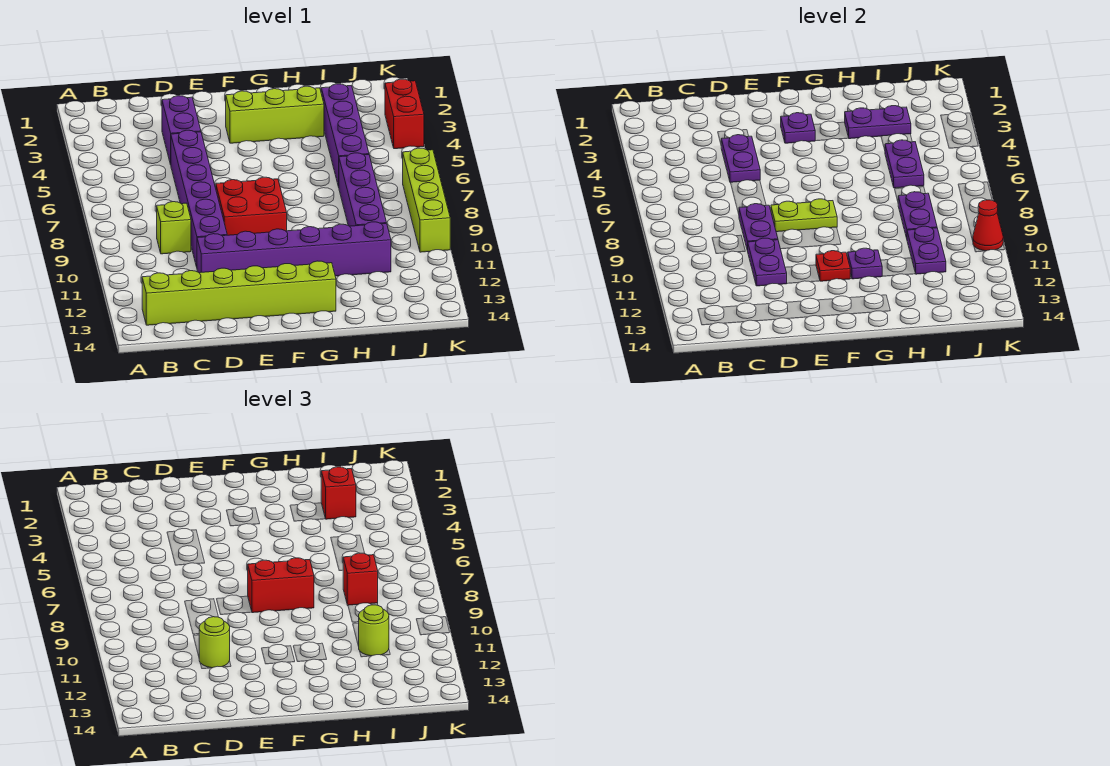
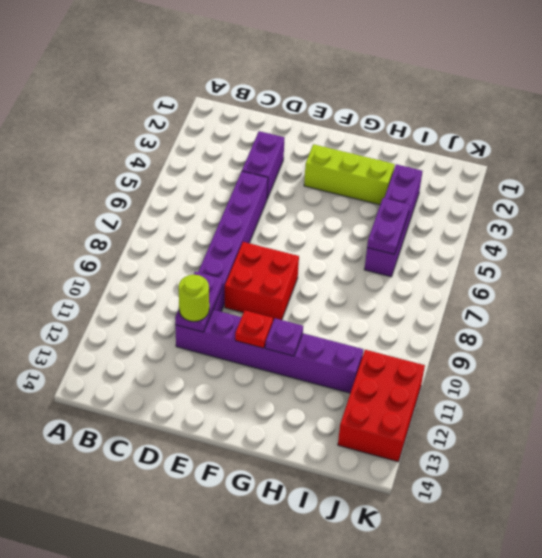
red 2x3 brick [338,350,425,462] -> none
none -> lime 1x6 brick [142,261,336,325]
none -> lime 1x1 brick [157,202,191,254]
none -> purple 1x4 brick [339,153,386,226]

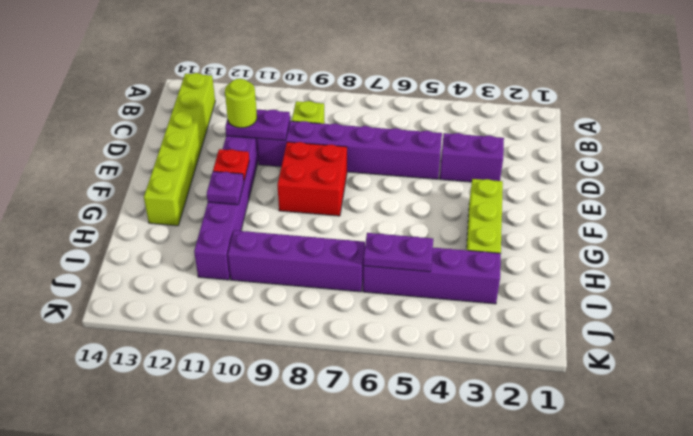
none -> red 1x2 brick [385,79,424,149]
none -> lime 1x4 brick [403,148,450,252]
none -> purple 1x2 plate [721,135,760,183]

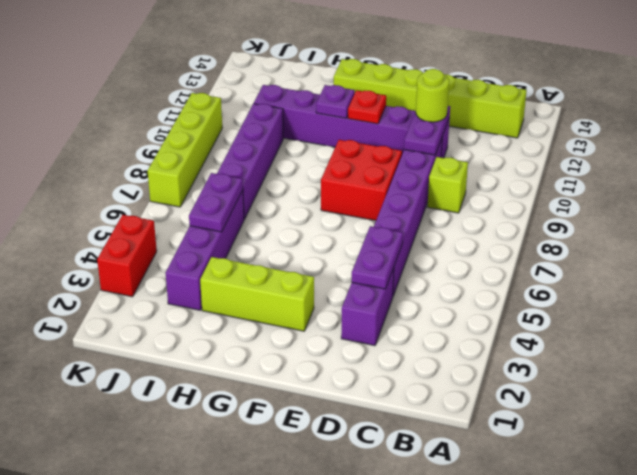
none -> purple 1x2 plate [739,204,778,251]
none -> lime 1x2 plate [771,199,837,232]
none -> purple 1x1 plate [781,113,815,143]

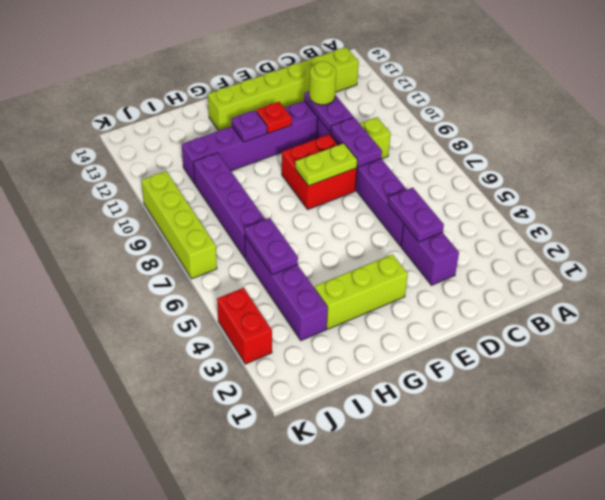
none -> purple 1x1 plate [781,113,815,143]
none -> purple 1x2 plate [845,106,911,139]
none -> purple 1x2 plate [898,192,937,238]

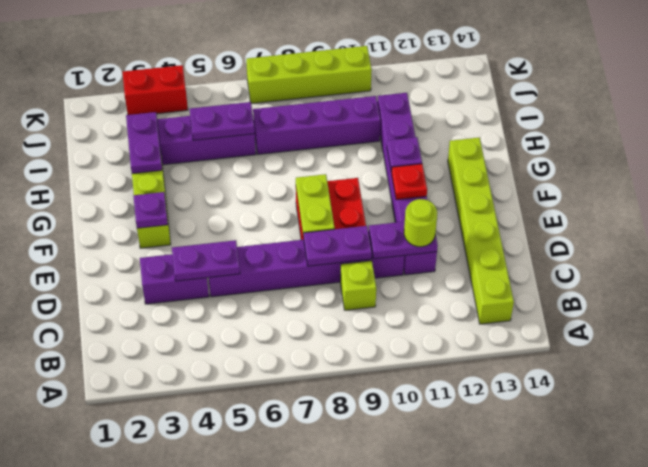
none -> purple 1x2 plate [898,192,937,238]
none -> purple 1x2 plate [907,226,946,274]
none -> red 1x1 cone [973,200,1003,251]

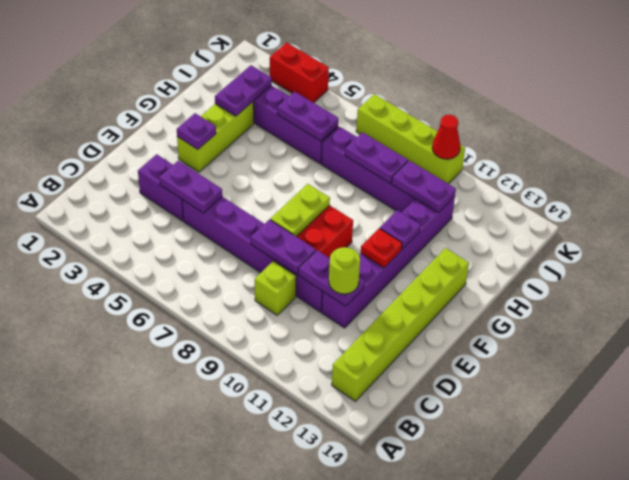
none -> red 1x2 brick [248,558,314,613]
none -> red 1x1 brick [321,467,356,519]
none -> red 1x1 brick [343,553,378,605]

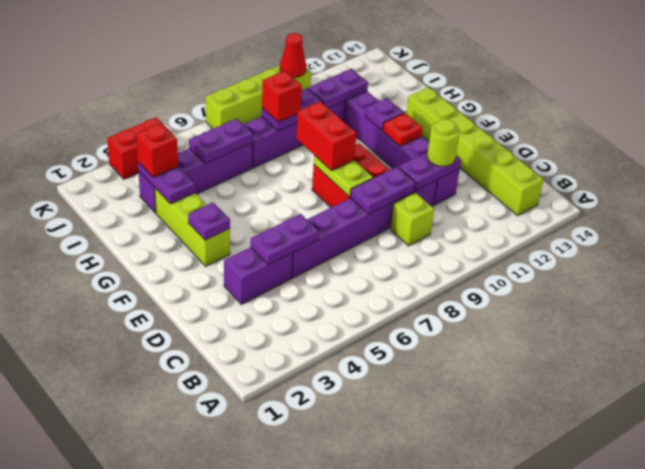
none -> lime 1x1 round brick [359,605,389,656]

